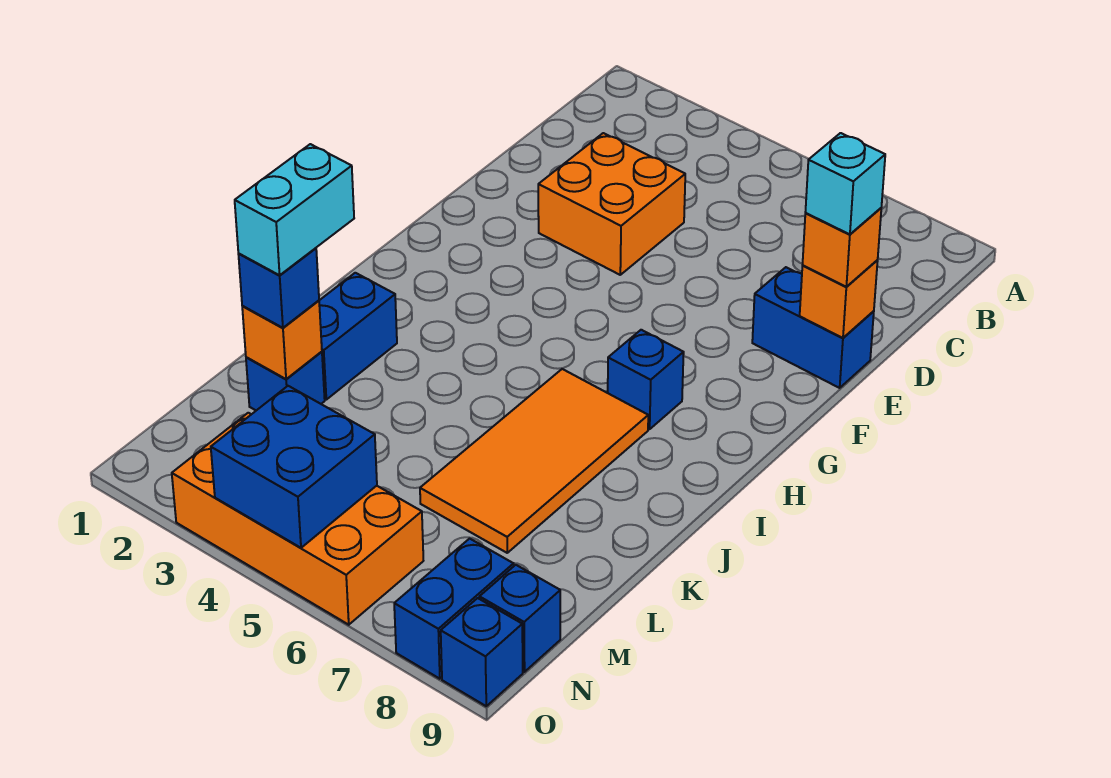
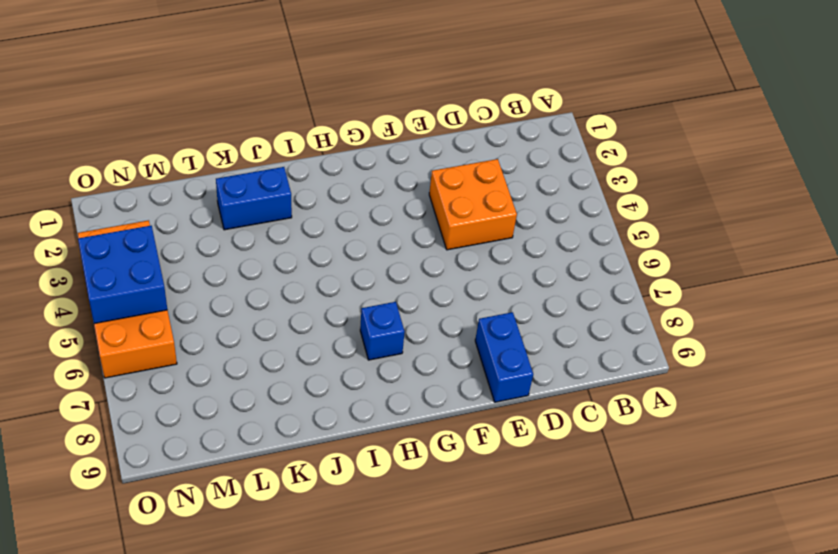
none -> orange 2x4 tile [420,369,648,553]
none -> blue 1x1 brick [246,352,325,410]
none -> blue 1x2 brick [394,539,514,679]

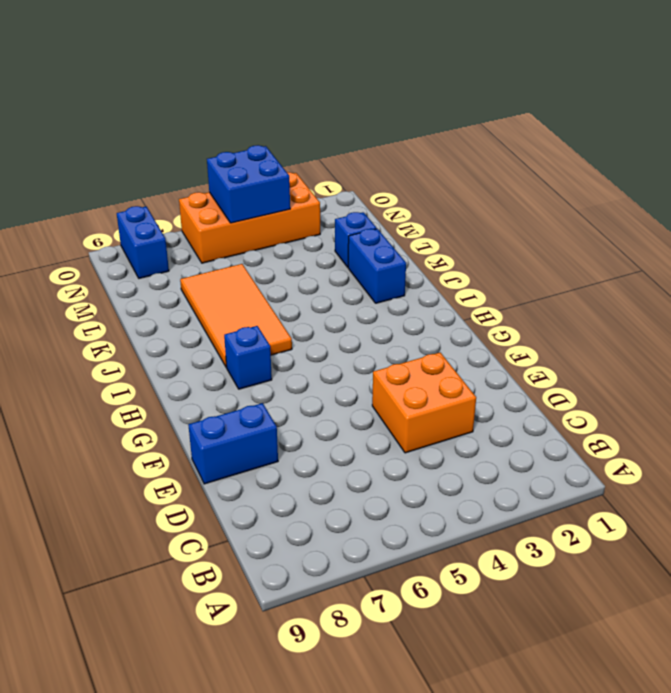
none -> blue 1x1 brick [479,565,560,672]
none -> blue 1x1 brick [441,598,523,706]
none -> orange 1x1 brick [800,260,878,338]

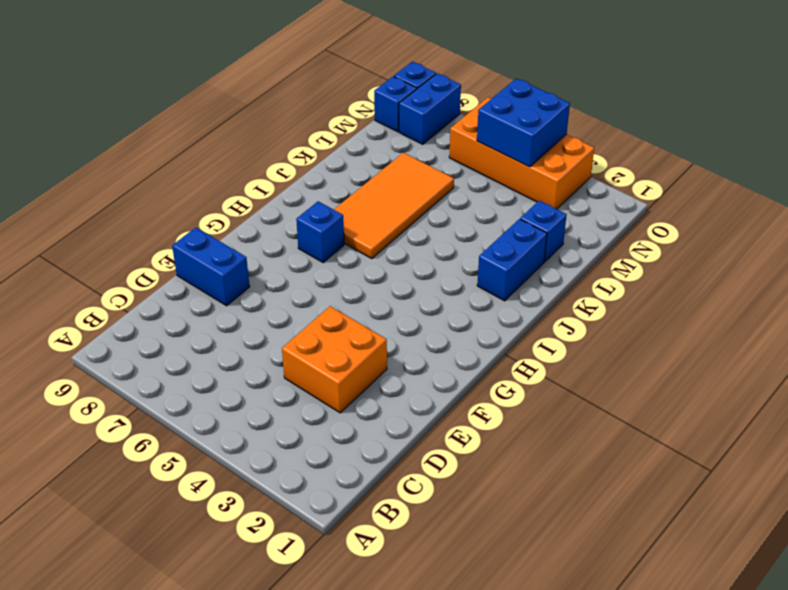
none -> orange 1x1 brick [800,260,878,338]
none -> orange 1x1 brick [242,301,322,379]
none -> orange 1x1 brick [803,208,881,287]

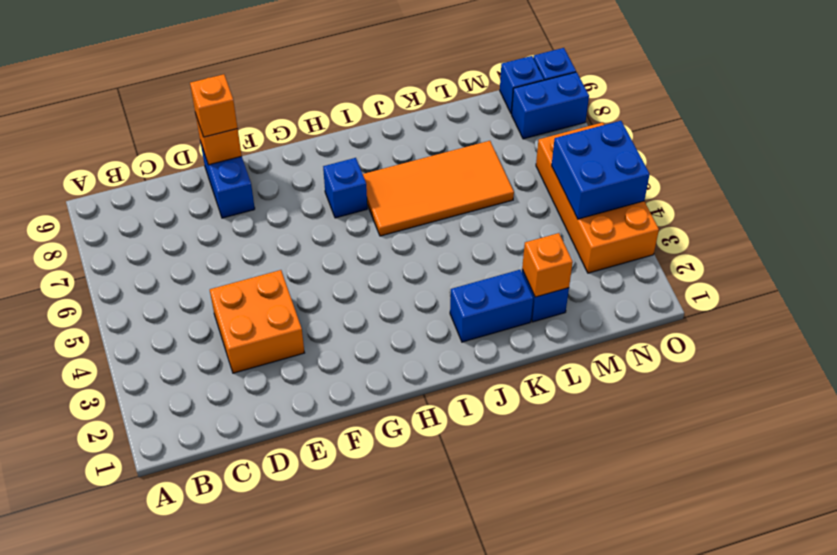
none -> blue 1x1 brick [238,248,319,328]
none -> cyan 1x1 brick [805,133,885,234]
none -> cyan 1x2 brick [235,144,354,275]

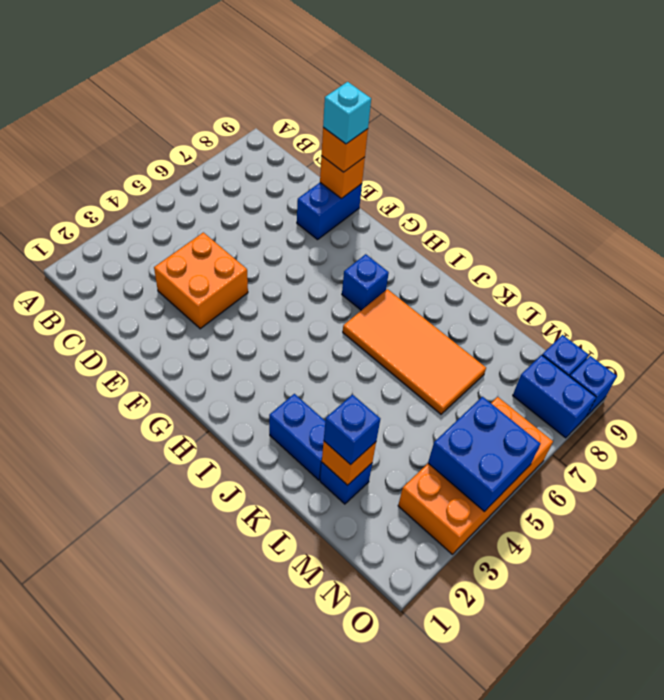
none -> cyan 1x2 brick [235,144,354,275]

